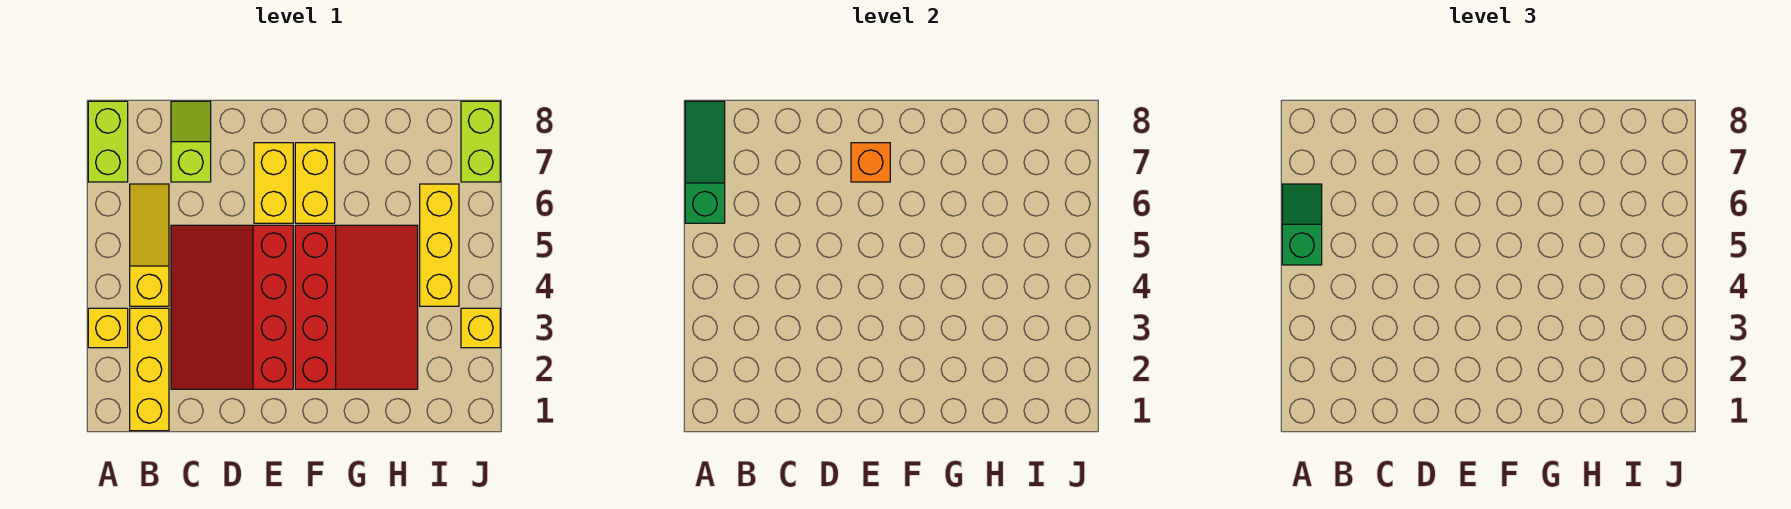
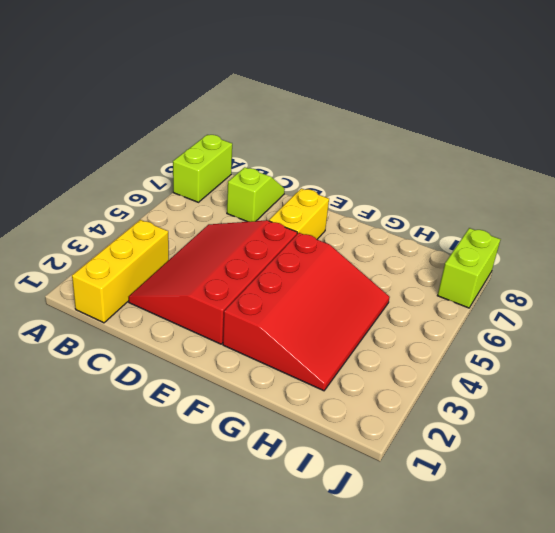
none -> yellow 1x1 brick [88,308,128,348]
none -> yellow 1x3 slope [130,184,169,306]
none -> yellow 1x2 brick [295,143,335,223]

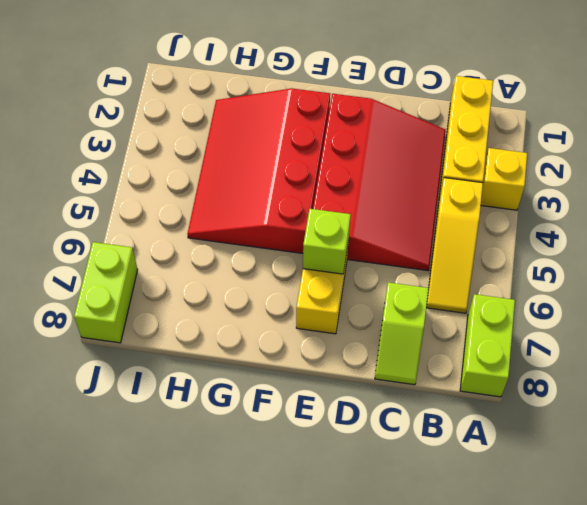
lime 1x1 brick [303,209,351,274] -> none
none -> yellow 1x2 brick [295,143,335,223]
none -> yellow 1x3 brick [420,184,459,306]
none -> yellow 1x1 brick [461,308,500,348]

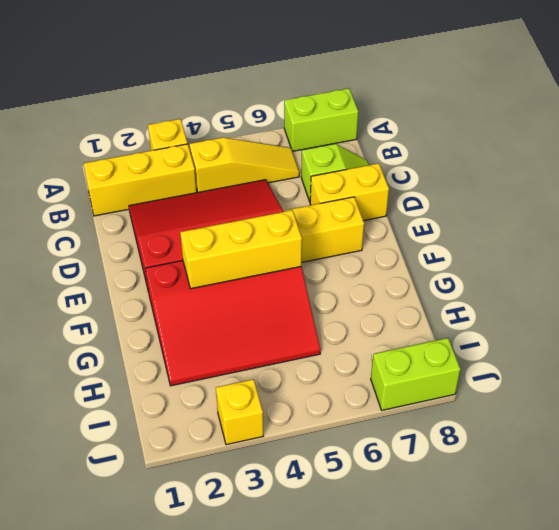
yellow 1x2 brick [310,163,389,221] -> yellow 1x2 brick moved to [295,143,335,223]
yellow 1x3 brick [180,210,302,289] -> yellow 1x3 brick moved to [420,184,459,306]
none -> green 1x3 slope [685,101,725,223]
none -> orange 1x1 brick [851,143,890,182]
none -> green 1x2 slope [1282,184,1322,265]

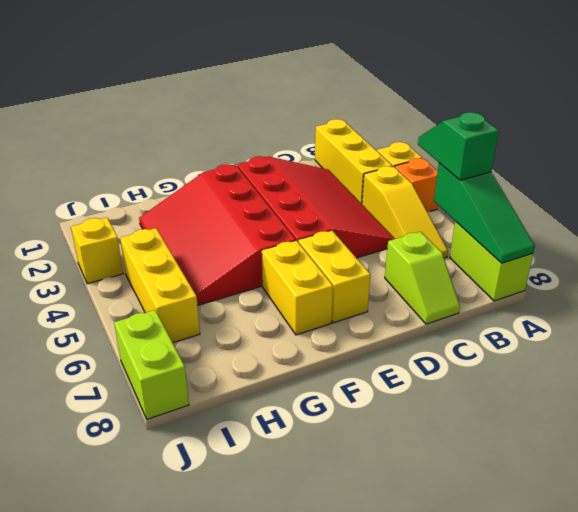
orange 1x1 brick [395,158,438,212] -> orange 1x1 brick moved to [851,143,890,182]
green 1x2 slope [418,112,499,180] -> green 1x2 slope turned to [1282,184,1322,265]

